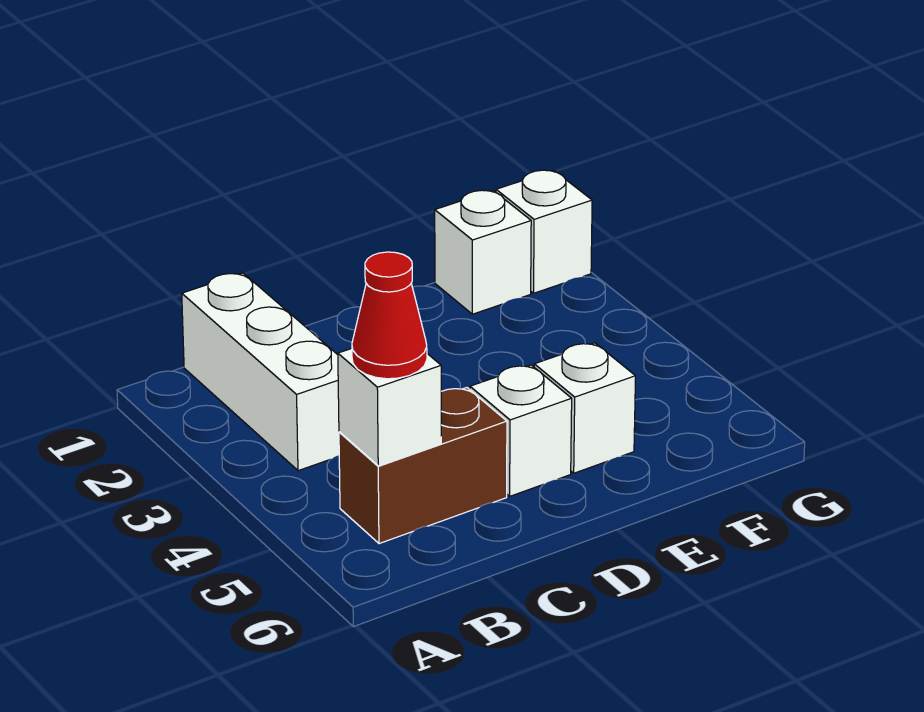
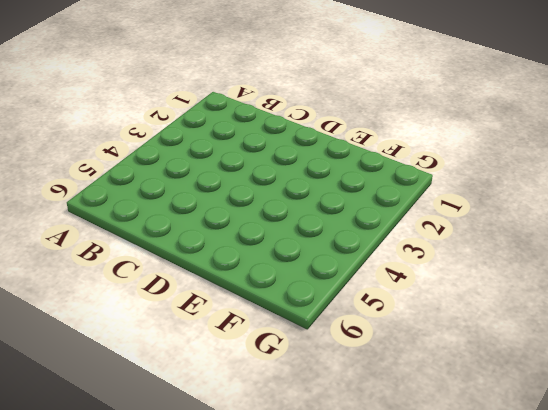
none -> white 1x3 brick [182,273,339,471]
none -> brown 1x2 brick [339,388,507,544]

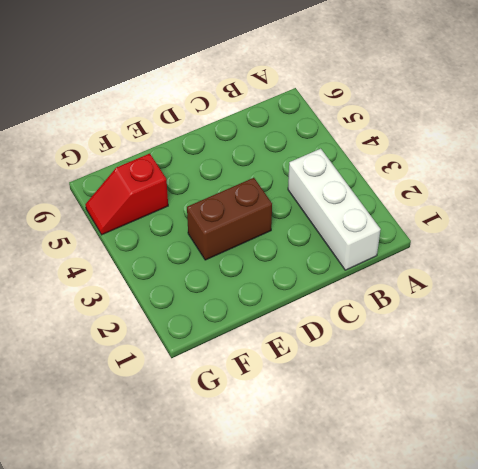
brown 1x2 brick [187,178,272,260] -> brown 1x2 brick moved to [339,388,507,544]
red 1x2 slope [85,154,168,235] -> none
none -> white 1x1 brick [470,365,572,496]
none -> white 1x1 brick [534,343,636,473]

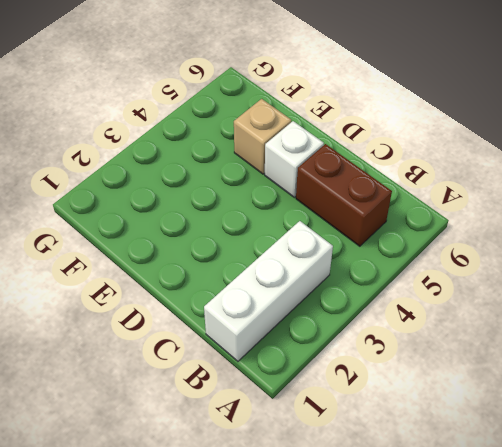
tan 1x1 brick [234,99,291,174] -> white 1x1 brick [534,343,636,473]
none -> white 1x1 brick [435,190,531,314]
none -> white 1x1 brick [496,170,592,293]

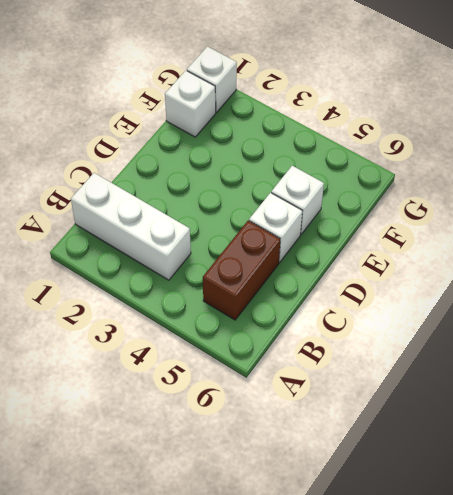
none -> white 1x1 brick [338,348,441,466]
none -> red 1x1 cone [352,252,427,379]

